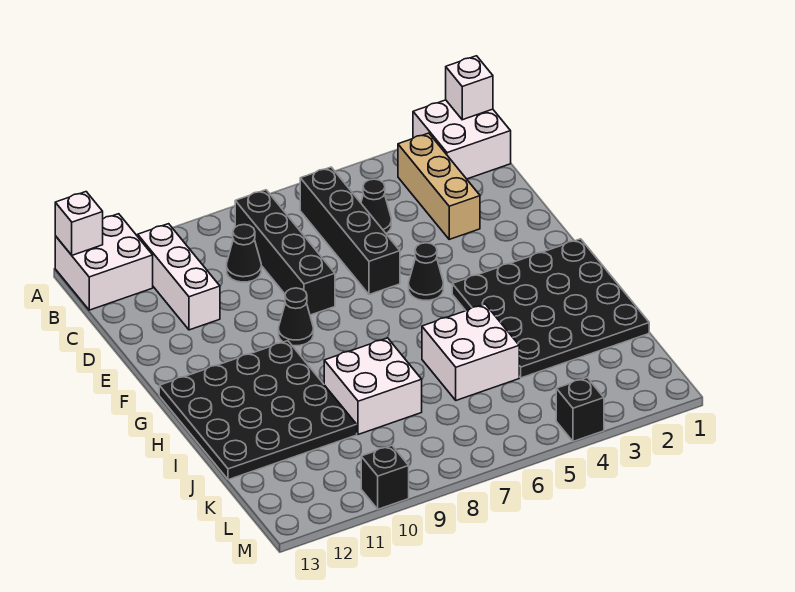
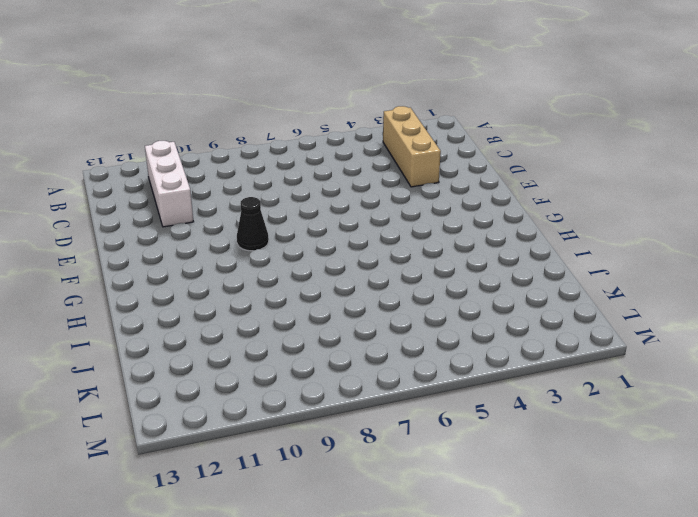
none -> white 2x2 brick [413,100,511,179]
none -> white 2x2 brick [55,214,153,310]
none -> black 1x4 brick [300,167,400,295]

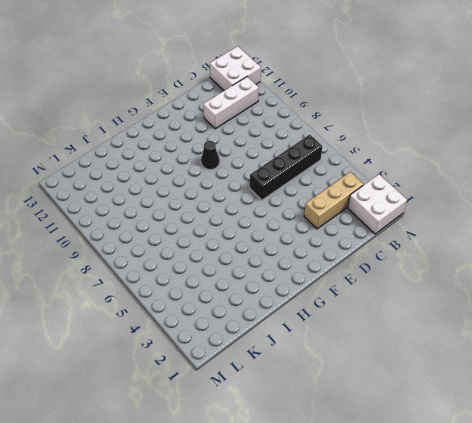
none -> black 1x4 brick [235,190,335,315]
none -> black 1x1 cone [361,179,391,234]
none -> black 1x1 cone [227,224,261,282]

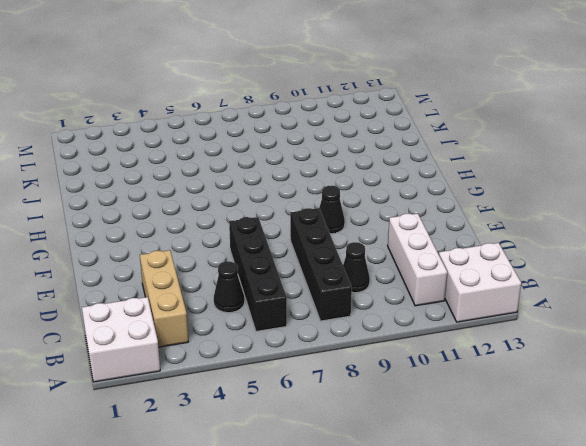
none -> black 1x1 cone [409,243,443,300]
none -> black 4x4 plate [452,239,649,378]
none -> black 4x4 plate [159,341,357,480]

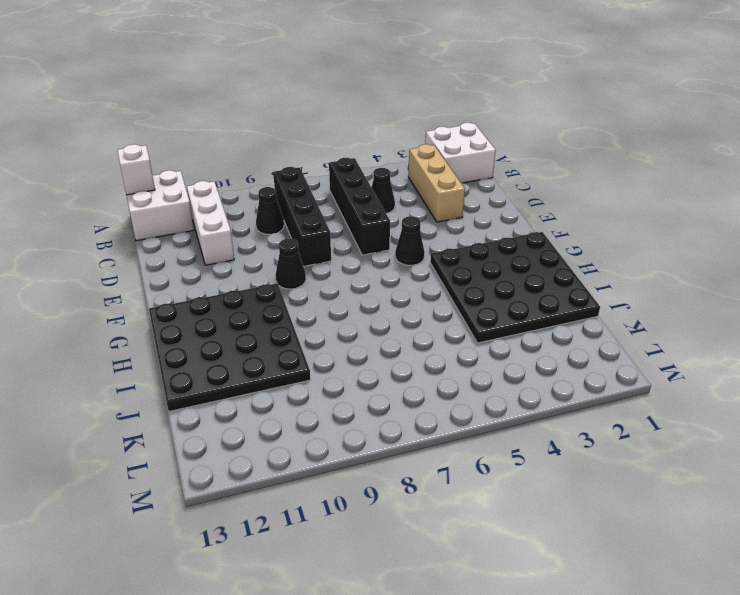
none -> white 2x2 brick [422,304,519,400]
none -> white 2x2 brick [324,338,422,434]
none -> black 1x1 brick [556,378,604,441]

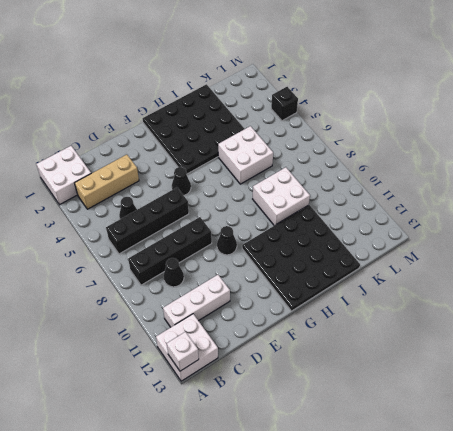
none -> black 1x1 brick [361,446,409,509]
none -> white 1x1 brick [446,56,493,120]

